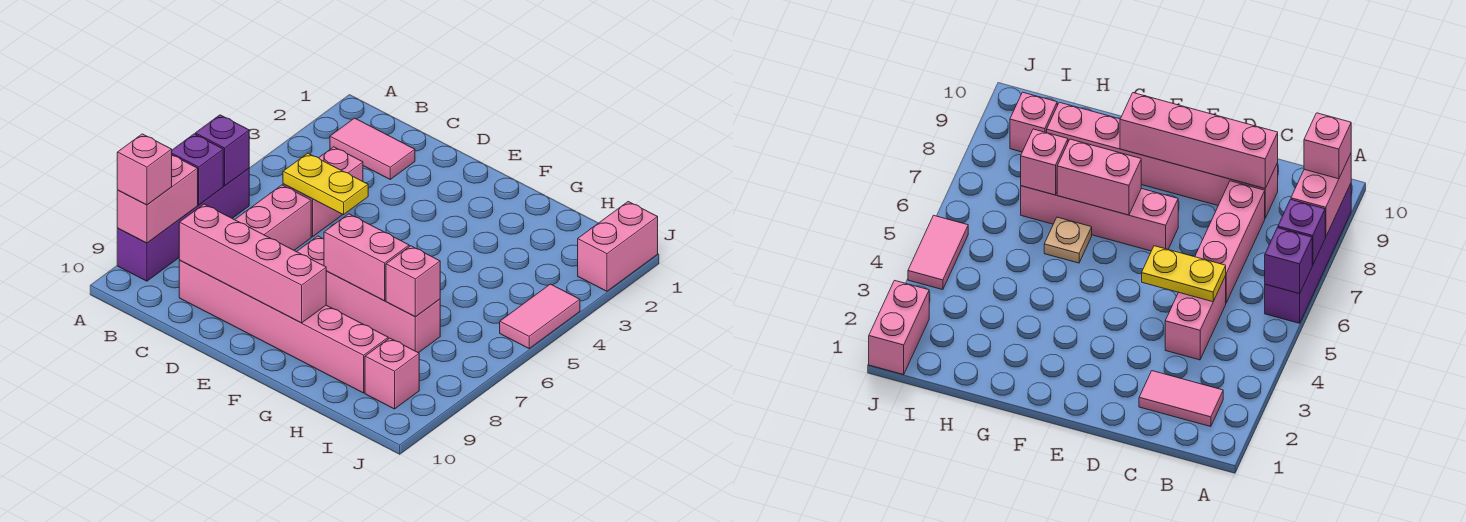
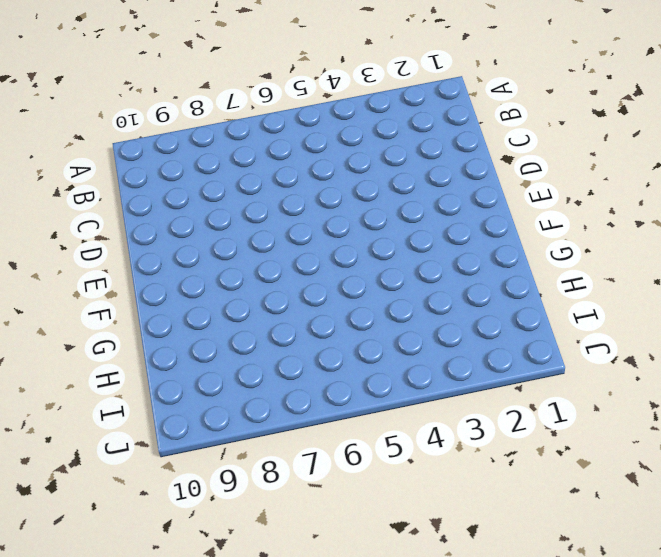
none -> purple 1x4 brick [117,169,249,281]
none -> pink 1x2 tile [330,118,415,179]
none -> pink 1x2 brick [283,147,363,237]

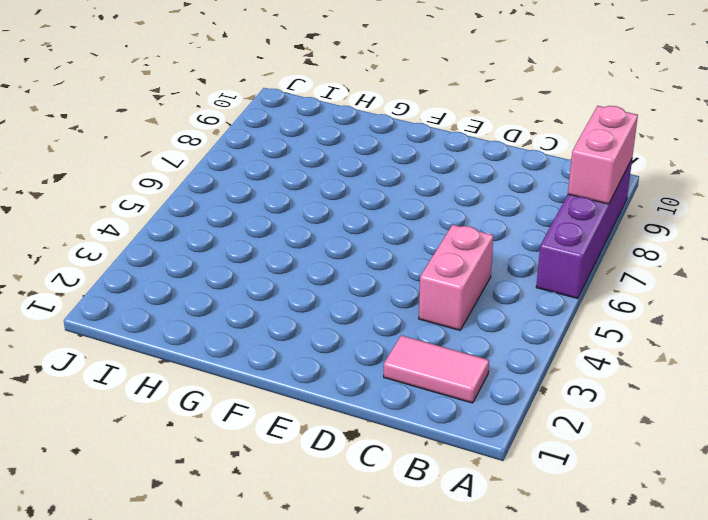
none -> pink 1x3 brick [235,185,311,250]
none -> pink 1x6 brick [179,260,388,393]
none -> pink 1x4 brick [297,236,440,353]

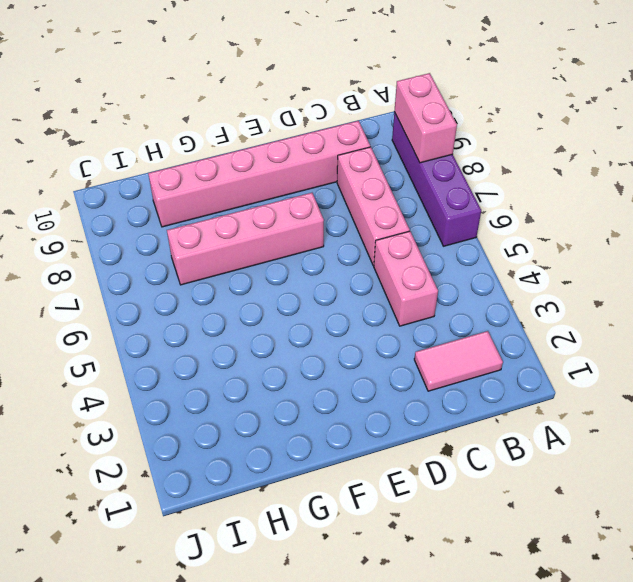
none -> tan 1x1 plate [1044,217,1092,263]
none -> pink 1x1 brick [365,338,419,409]
none -> pink 1x2 brick [578,202,658,291]

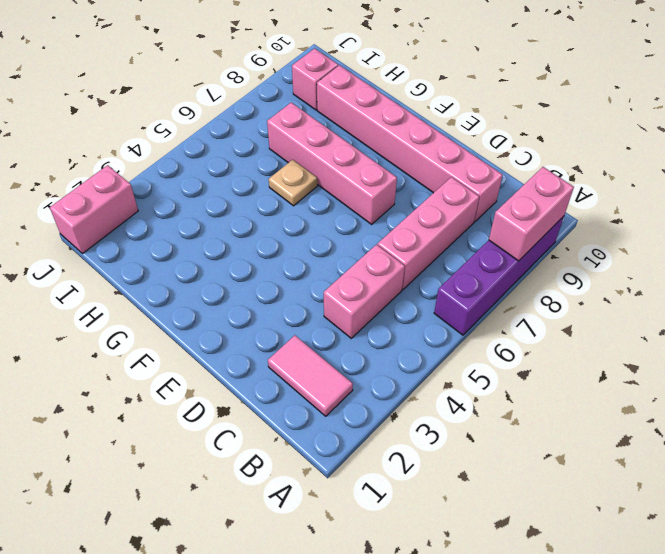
none -> pink 1x2 tile [500,284,580,348]
none -> purple 1x1 brick [195,115,249,186]
none -> purple 1x1 brick [172,134,223,205]

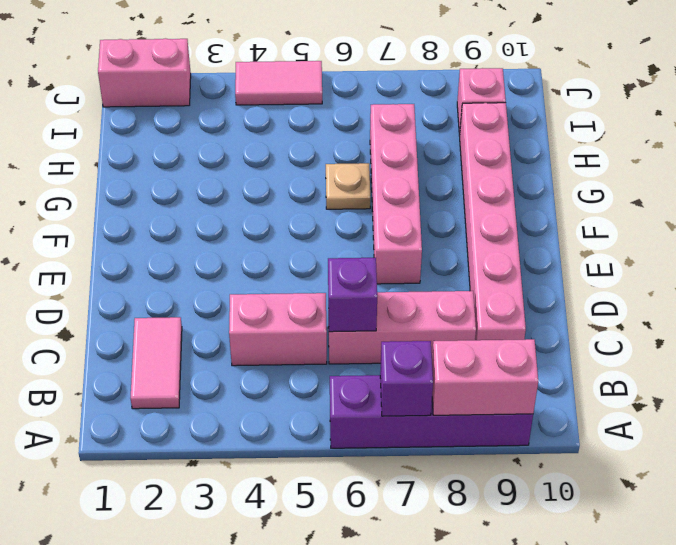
purple 1x1 brick [328,258,377,332] -> purple 1x1 brick moved to [195,115,249,186]
none -> yellow 1x2 plate [283,153,368,215]
none -> pink 1x4 brick [179,204,326,323]
none -> pink 1x2 brick [324,214,409,301]

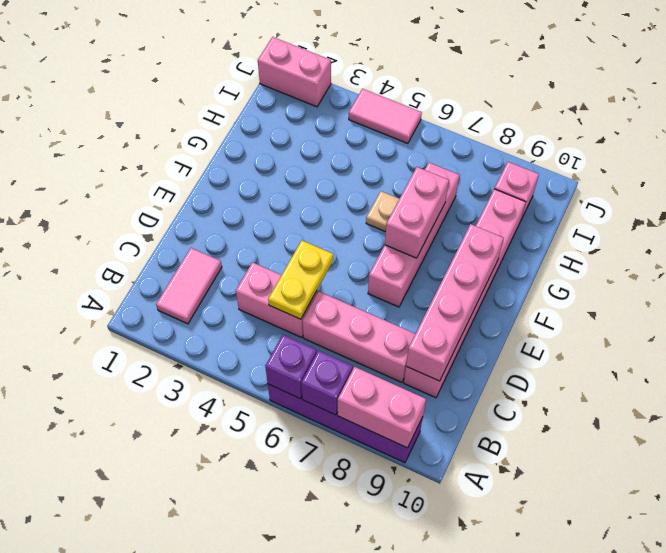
none -> pink 1x1 brick [386,246,440,317]
none -> pink 1x1 brick [117,134,172,205]

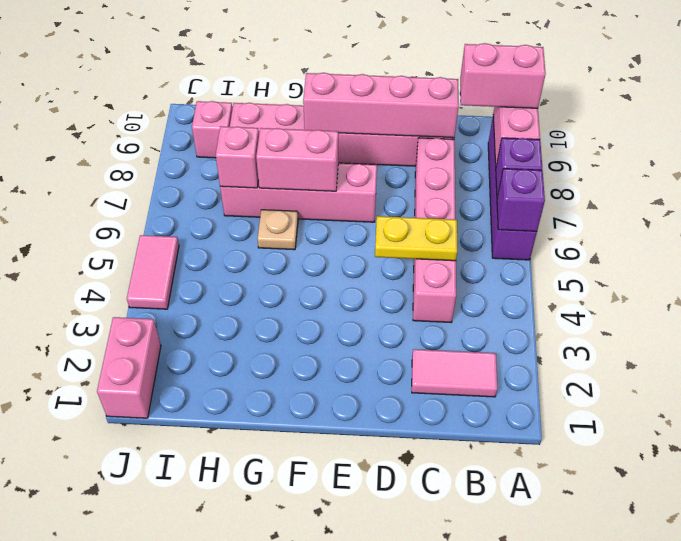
pink 1x2 brick [460,43,546,108] -> pink 1x1 brick [117,134,172,205]

